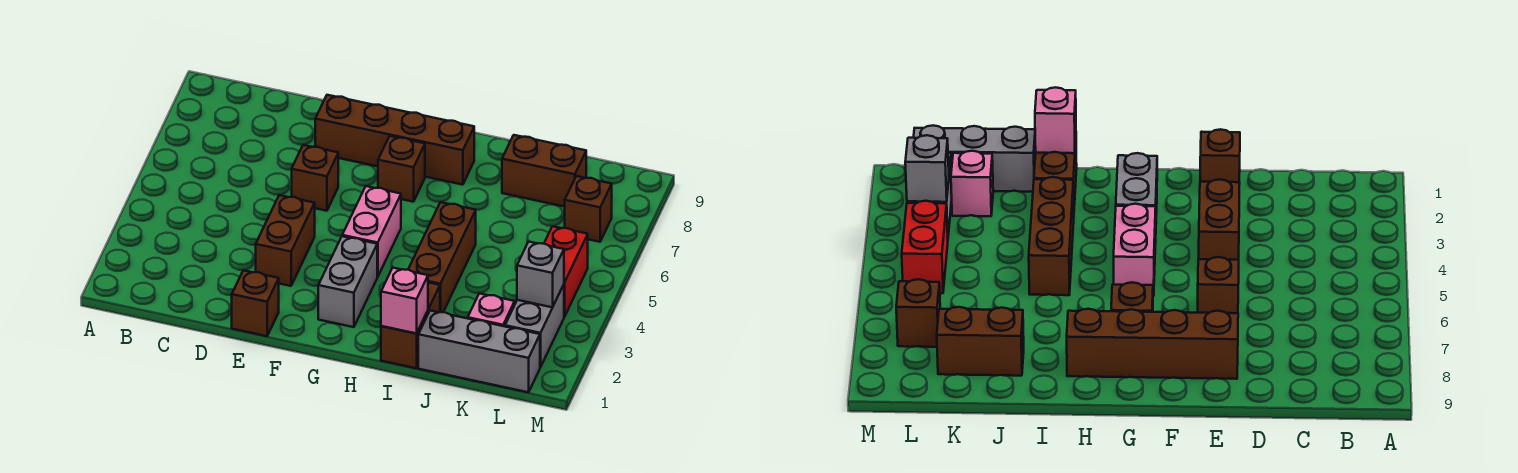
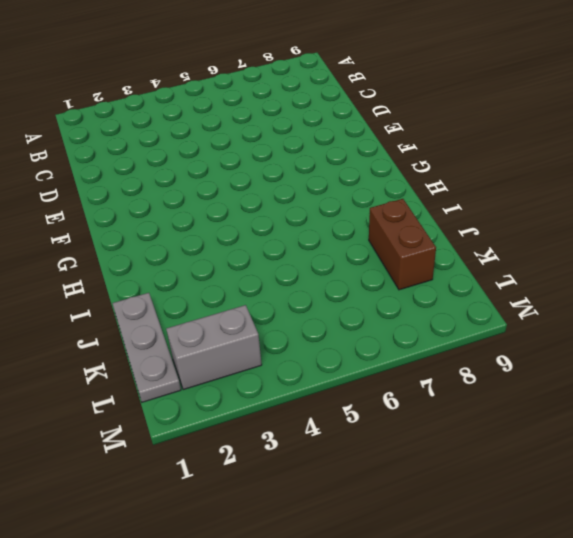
grey 1x3 plate [112,293,181,402] -> grey 1x3 brick [418,311,540,392]
none -> brown 1x1 brick [232,270,279,336]
none -> brown 1x2 brick [256,195,315,286]
none -> brown 1x1 brick [292,145,338,211]

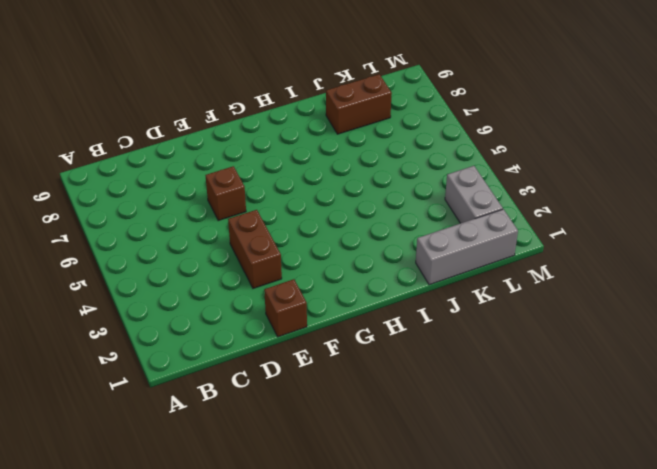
none -> brown 1x4 brick [315,95,474,185]
none -> grey 1x2 brick [318,236,377,327]
none -> pink 1x2 brick [342,186,401,277]

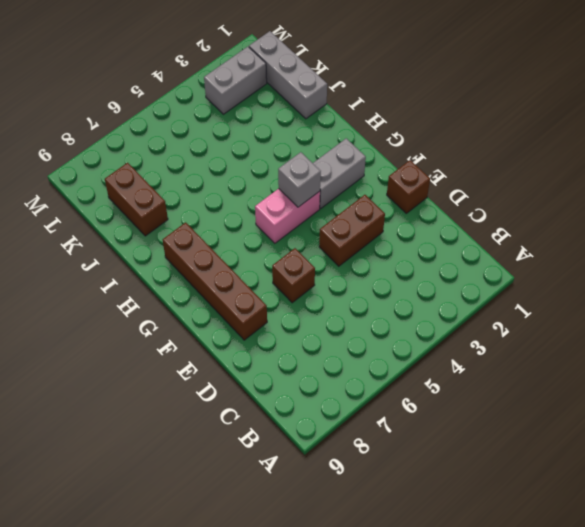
grey 1x1 brick [278,152,321,207] -> grey 1x1 brick moved to [517,242,564,307]
none -> brown 1x1 brick [378,136,425,202]
none -> brown 1x2 brick [381,282,440,368]
none -> brown 1x3 brick [408,202,476,312]

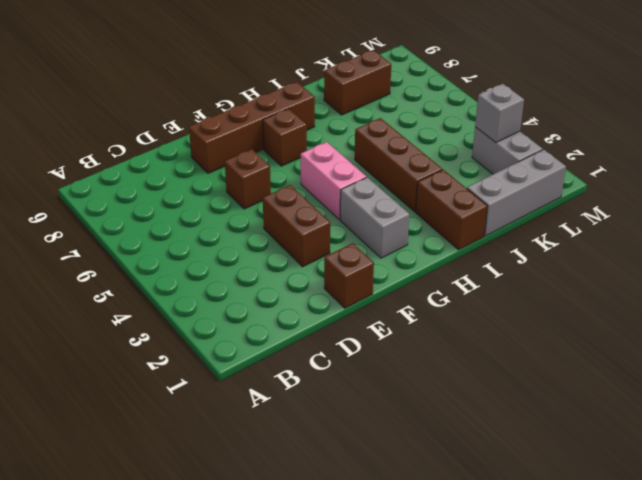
none -> pink 1x1 brick [468,293,515,326]
none -> red 1x2 brick [544,226,588,317]
none -> brown 1x1 brick [565,176,612,242]

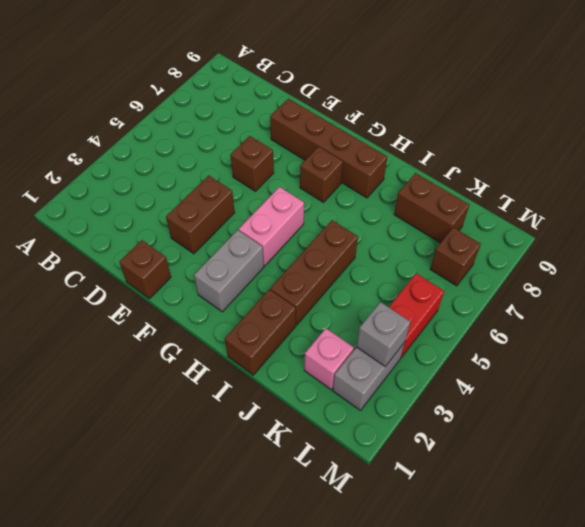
none -> grey 1x3 brick [418,311,540,392]
none -> pink 1x1 brick [381,268,428,334]

